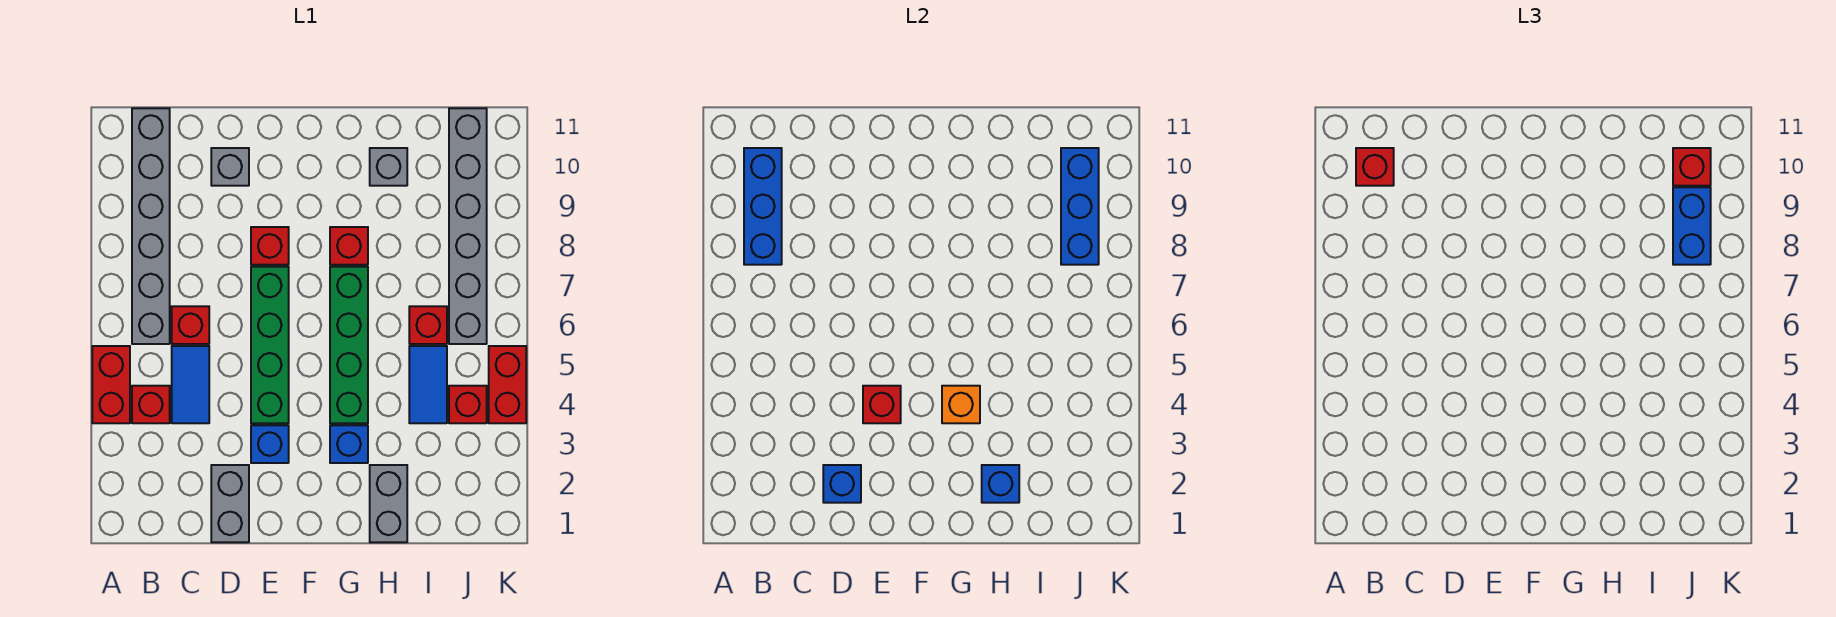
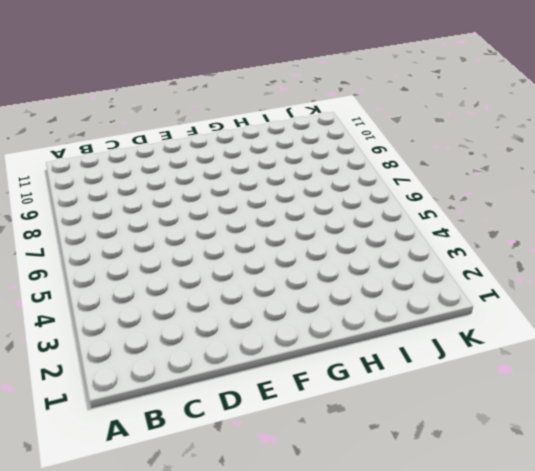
none -> red 1x2 brick [92,346,130,423]
none -> red 1x1 brick [132,386,170,423]
none -> grey 1x6 brick [132,108,170,344]

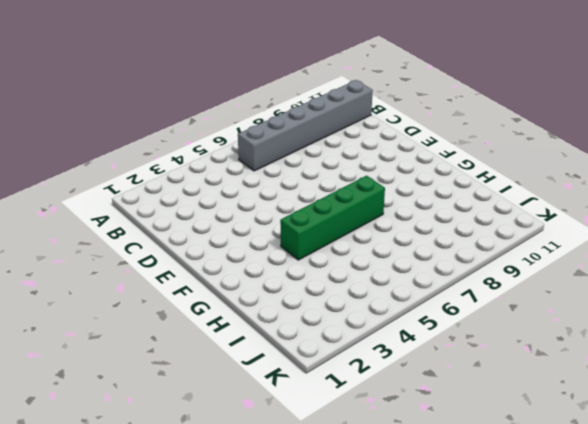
none -> red 1x2 brick [92,346,130,423]
none -> red 1x1 brick [132,386,170,423]
none -> blue 1x2 tile [172,346,209,423]

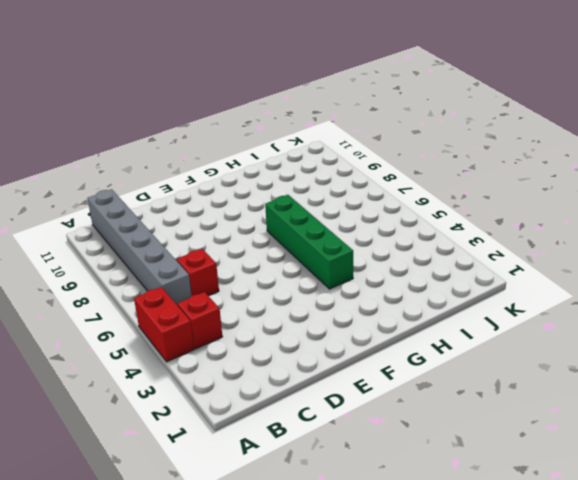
none -> blue 1x2 tile [172,346,209,423]
none -> grey 1x2 brick [211,465,249,542]
none -> grey 1x1 brick [211,148,249,186]

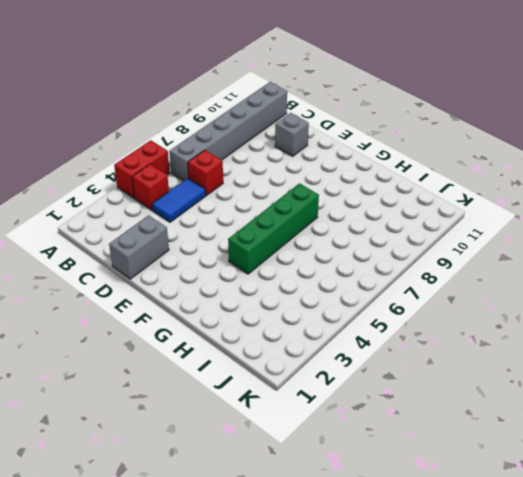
none -> blue 1x1 brick [251,425,289,463]
none -> green 1x4 brick [251,267,289,423]
none -> red 1x1 brick [251,227,289,265]

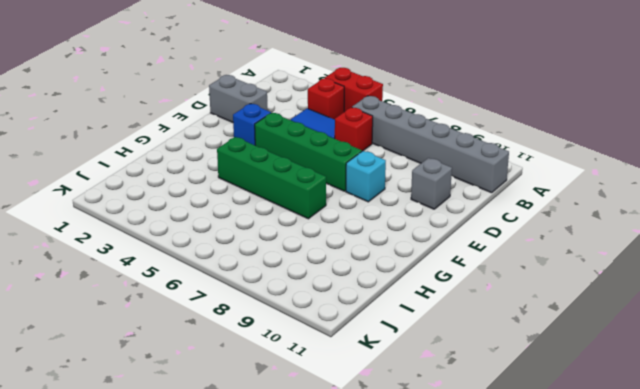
cyan 1x1 brick [346,151,386,202] -> red 1x1 brick [251,227,289,265]
none -> blue 1x1 brick [330,425,368,463]
none -> red 1x1 brick [330,227,368,265]
none -> grey 1x2 brick [370,465,407,542]

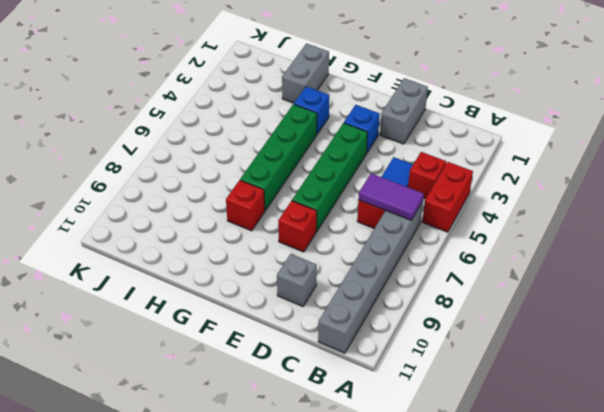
purple 1x2 tile [358,173,424,220] -> none
none -> grey 1x1 brick [370,148,407,186]
none -> blue 1x2 tile [409,346,447,423]
none -> red 1x1 brick [409,306,447,344]

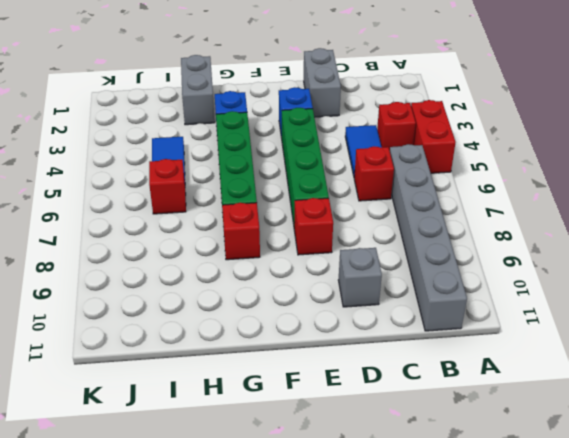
none -> grey 1x1 brick [370,148,407,186]
none -> red 1x1 brick [449,386,487,423]
none -> grey 1x6 brick [449,108,487,344]

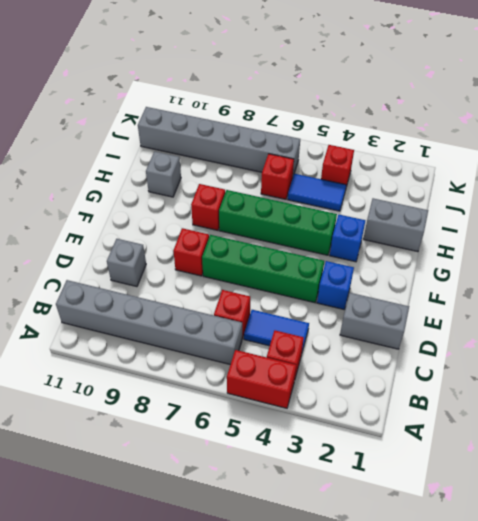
none -> red 1x2 brick [489,346,526,423]
none -> blue 1x3 brick [744,148,782,265]
none -> blue 1x1 brick [823,465,861,503]

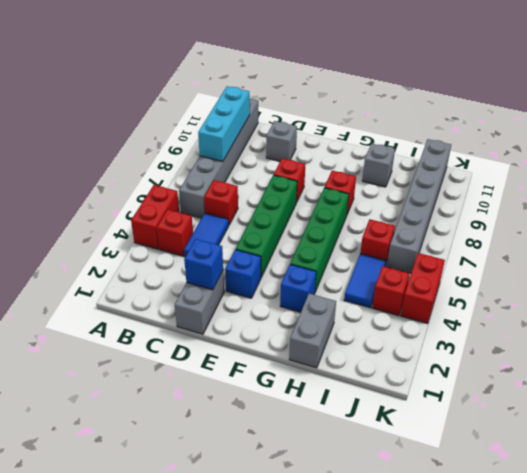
cyan 1x3 brick [198,86,250,161] -> blue 1x3 brick [744,148,782,265]
none -> red 1x1 brick [863,386,901,423]
none -> orange 1x1 brick [942,386,980,423]
none -> blue 1x1 brick [982,465,1019,503]

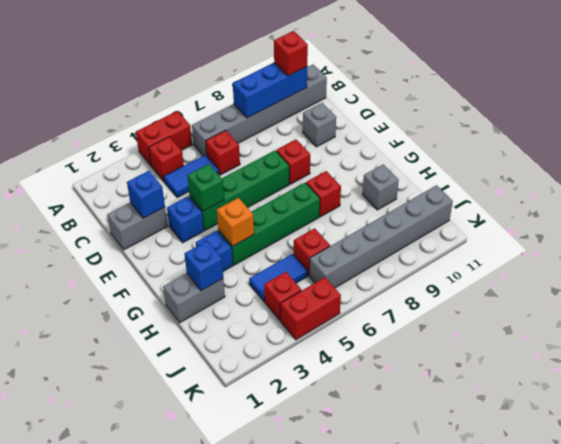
green 1x1 brick [187,164,224,211] -> red 1x1 brick [863,386,901,423]
none -> blue 1x3 brick [1061,148,1099,265]
none -> blue 1x2 brick [1673,187,1711,265]
none -> red 1x1 brick [1673,148,1711,186]

